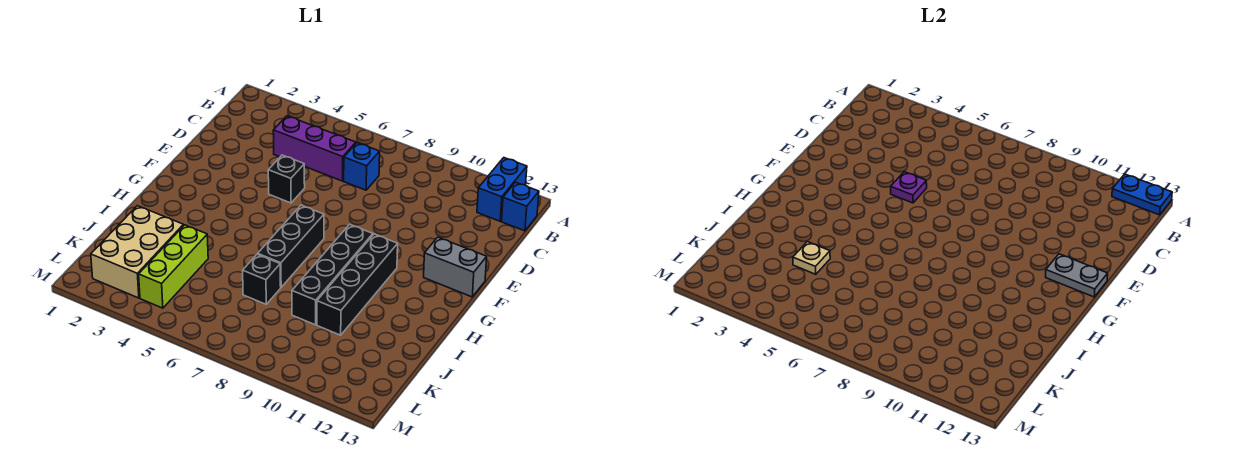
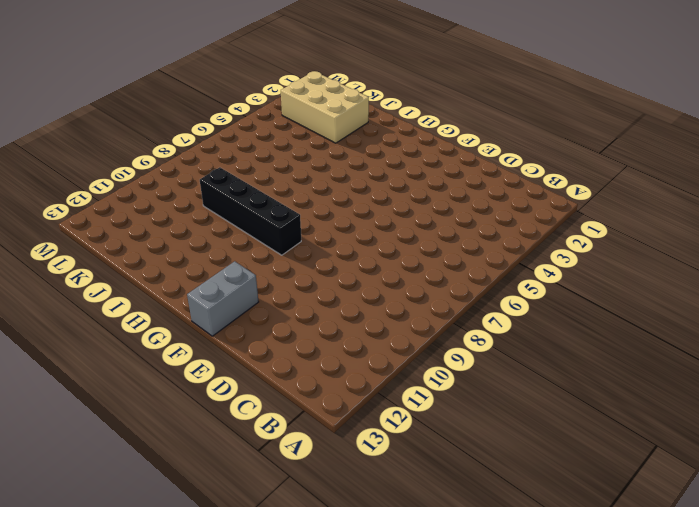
none -> blue 1x2 brick [477,158,527,221]
none -> blue 1x1 brick [502,182,539,231]
none -> purple 1x3 brick [273,116,356,181]

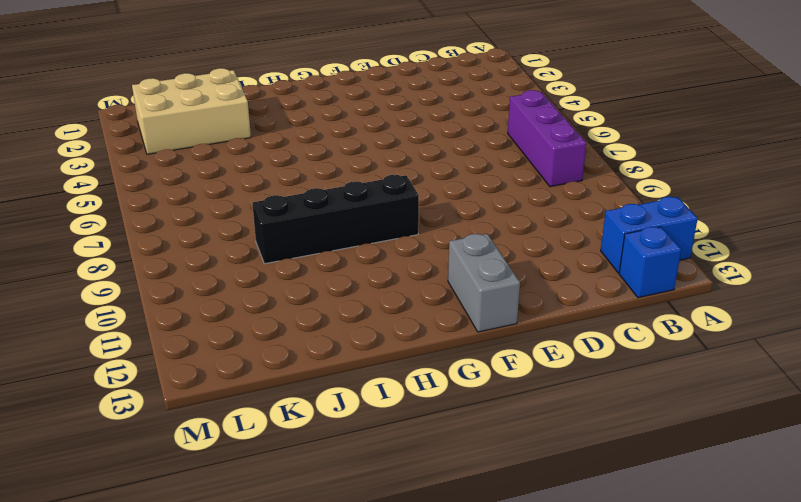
purple 1x3 brick [508,90,586,187] -> purple 1x3 brick moved to [273,116,356,181]
none -> blue 1x1 brick [344,143,380,190]
none -> black 1x1 brick [268,155,305,203]
none -> black 1x3 brick [258,205,324,287]

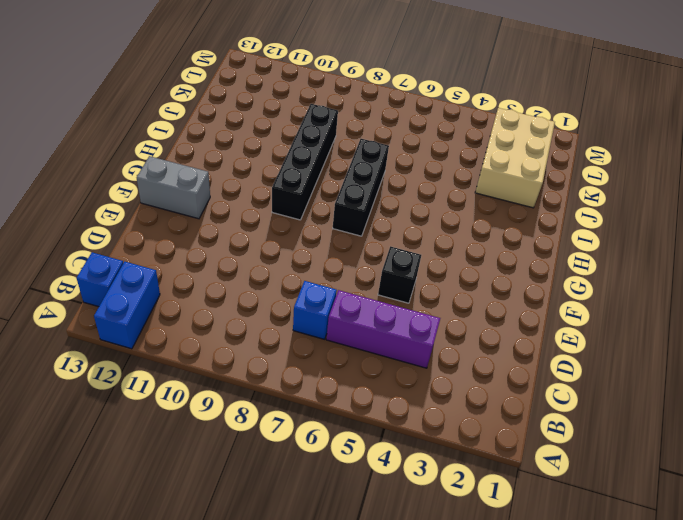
none -> black 1x4 brick [317,234,398,335]
none -> lime 1x3 brick [139,225,208,308]
none -> black 1x1 brick [243,254,281,304]

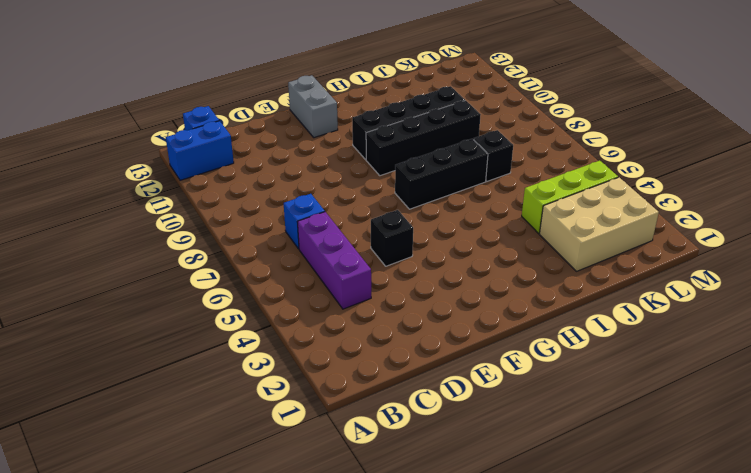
none -> blue 1x2 plate [1112,174,1172,215]
none -> purple 1x1 plate [891,172,927,203]
none -> grey 1x2 plate [1046,254,1108,297]

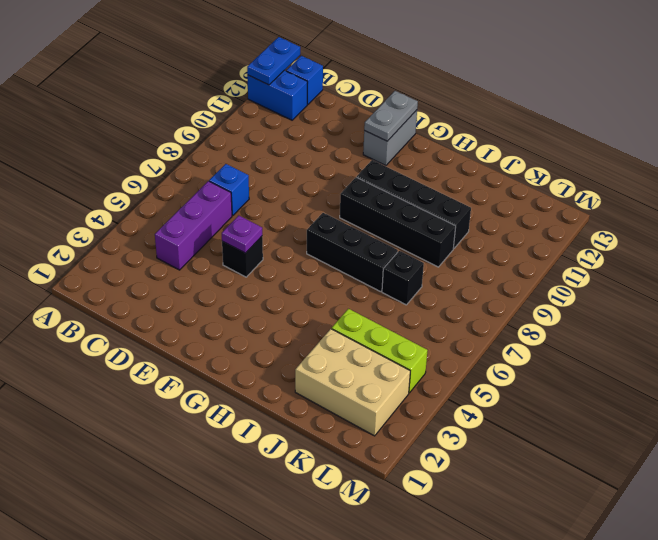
none -> tan 1x1 plate [793,242,830,274]

